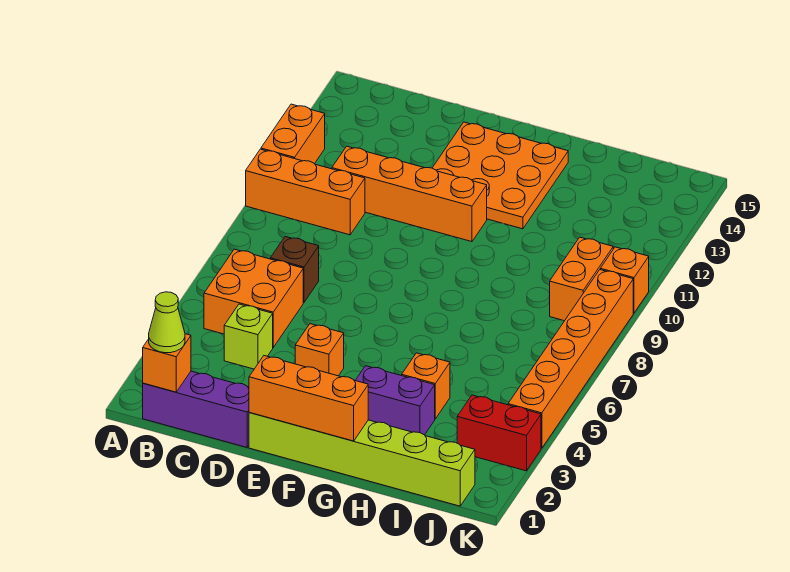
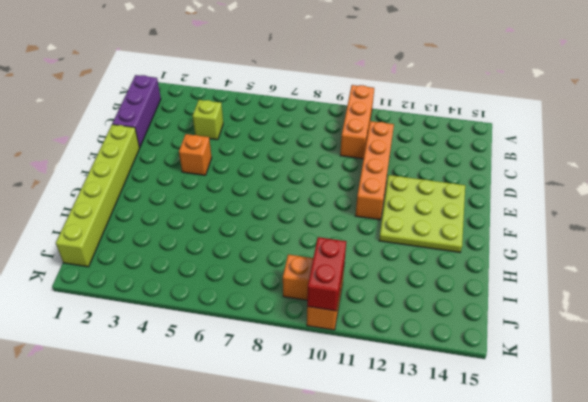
lime 3x3 plate [379,175,465,252] -> orange 3x3 plate [433,122,568,229]
red 1x2 brick [307,237,346,311] -> red 1x2 brick moved to [457,395,541,471]
none -> orange 1x2 brick [261,104,325,164]
none -> orange 2x2 brick [204,249,303,347]
none -> brown 1x1 brick [270,237,319,302]

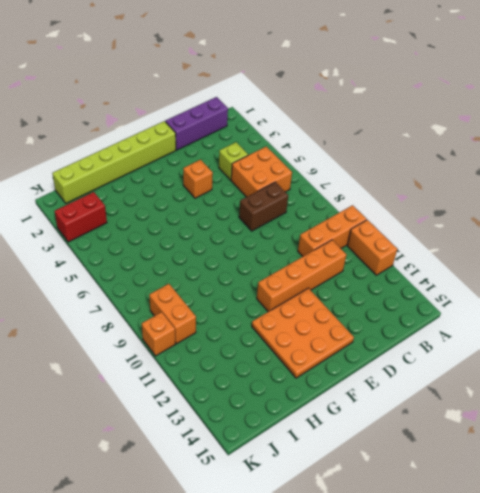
brown 1x2 brick [239,182,288,231] -> brown 1x1 brick [270,237,319,302]
none -> purple 1x2 brick [355,366,435,435]
none -> orange 1x1 brick [402,353,450,419]
none -> orange 1x6 brick [508,270,633,448]

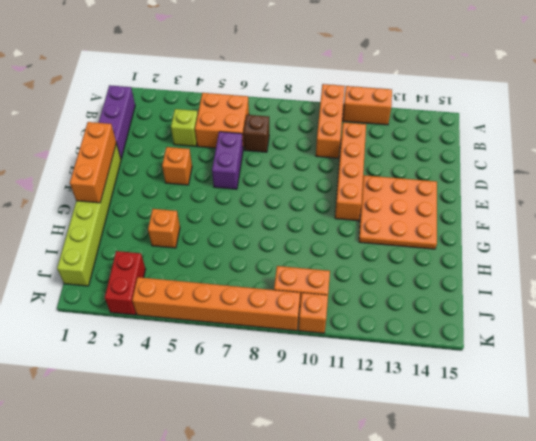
purple 1x2 brick [212,132,243,189] -> purple 1x2 brick moved to [355,366,435,435]
none -> orange 1x1 brick [143,334,191,392]
none -> lime 1x1 cone [149,292,185,353]

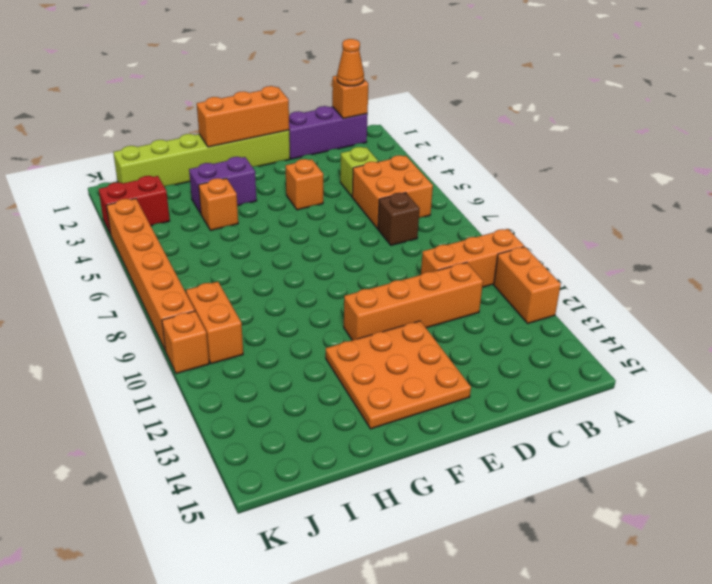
orange 1x1 cone [337,39,364,86] -> lime 1x1 cone [149,292,185,353]

